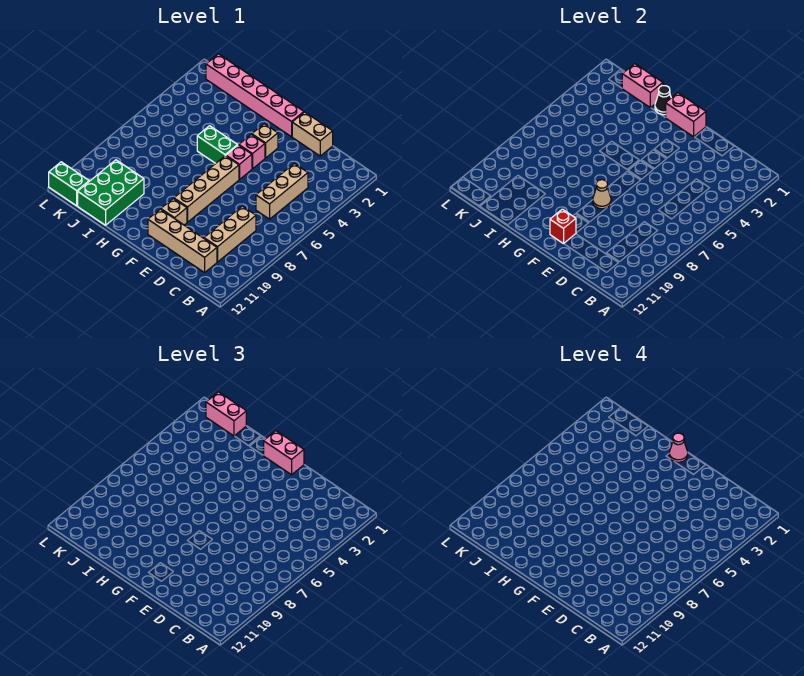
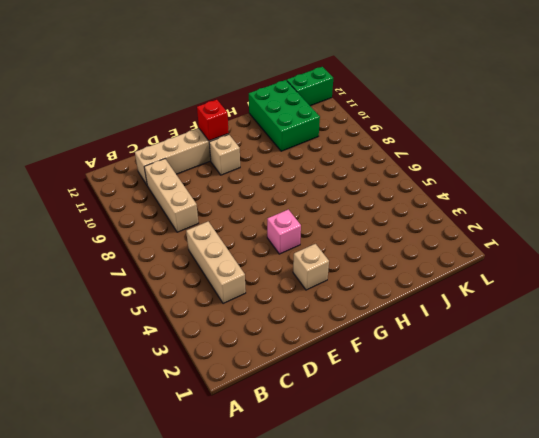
none -> tan 1x2 brick [292,112,333,156]
none -> pink 1x6 brick [206,54,304,137]
none -> pink 1x1 brick [239,134,265,169]

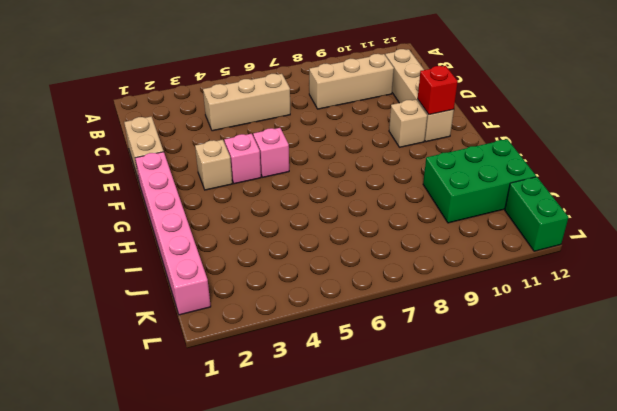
none -> tan 1x4 brick [174,156,239,222]
none -> green 1x2 brick [197,126,238,163]
none -> pink 1x2 brick [666,93,706,137]

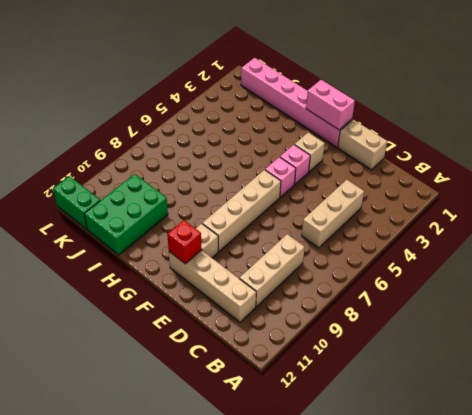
none -> green 1x2 brick [197,126,238,163]
none -> tan 1x1 cone [593,180,611,209]
none -> black 1x1 cone [655,86,671,115]

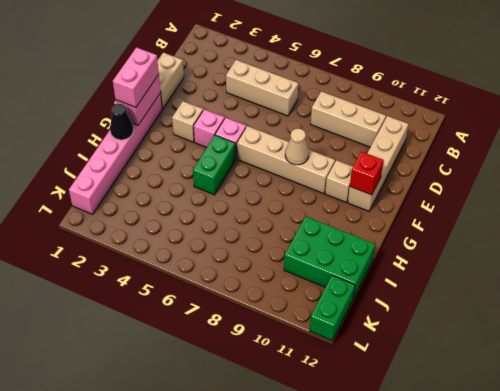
none -> pink 1x2 brick [622,64,663,108]
none -> pink 1x2 brick [206,392,246,436]
none -> pink 1x1 cone [669,433,688,462]

